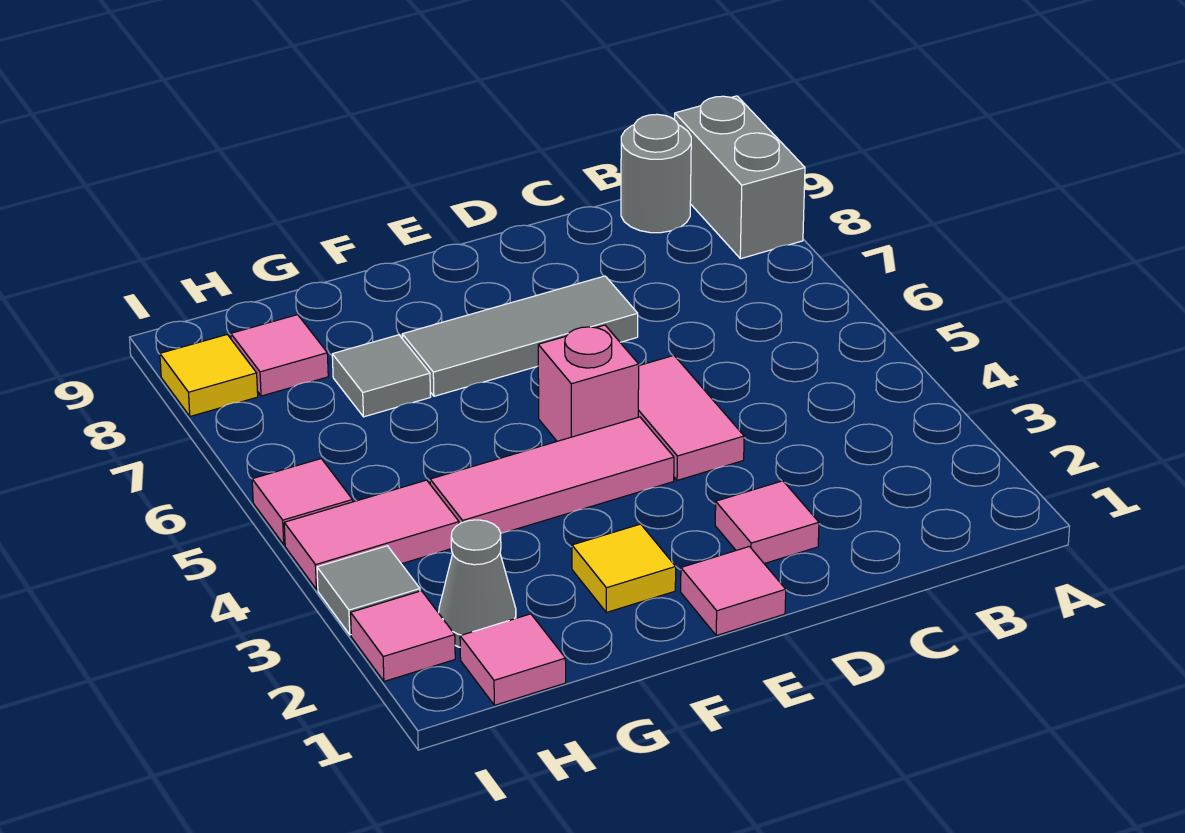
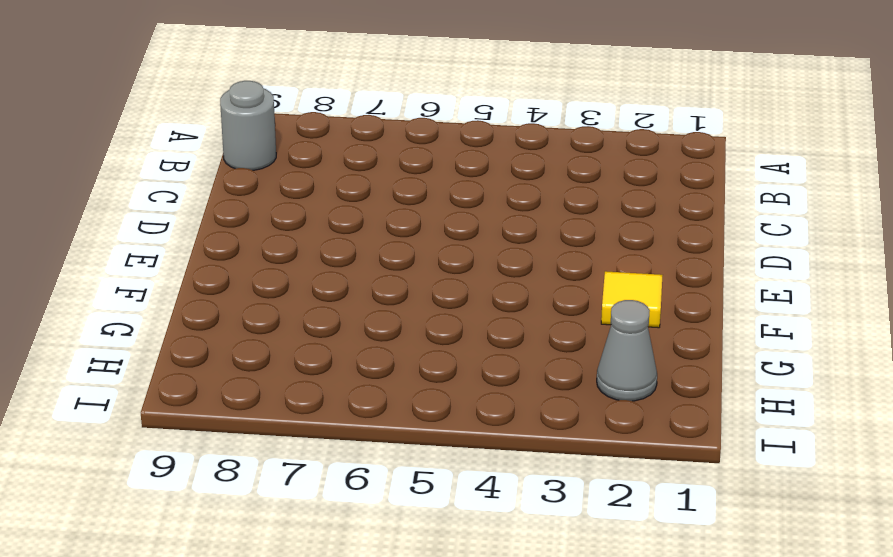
none -> grey 1x2 brick [675,96,805,259]
none -> pink 1x1 tile [715,481,819,564]
none -> pink 1x2 tile [638,355,744,480]

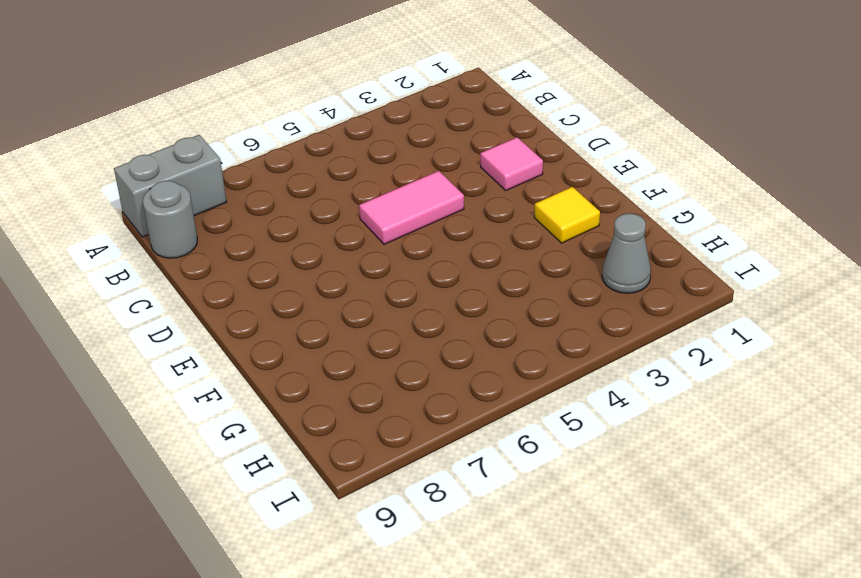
none -> grey 1x3 tile [402,276,638,396]
none -> pink 1x1 tile [681,546,786,636]
none -> pink 1x3 tile [430,417,674,533]

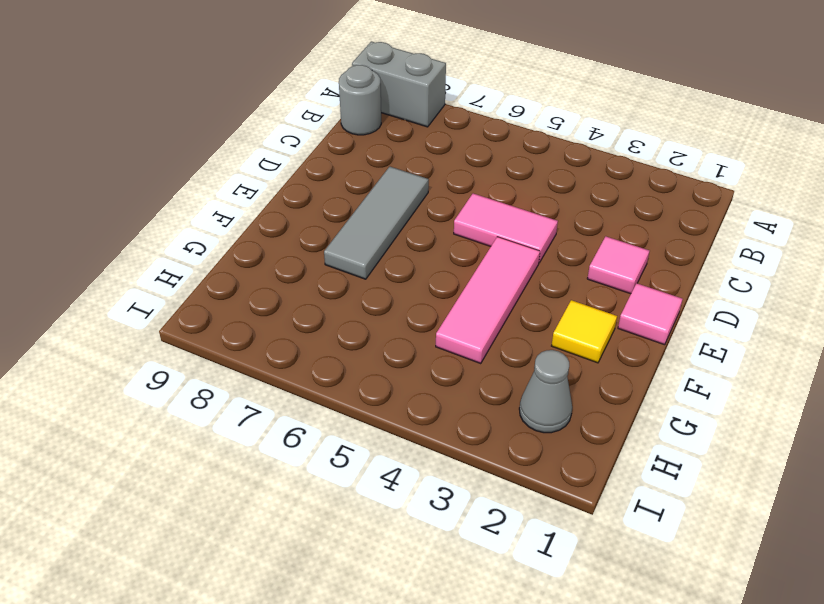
none -> pink 1x1 brick [538,325,639,441]
none -> grey 1x1 tile [332,335,431,417]
none -> pink 1x1 tile [460,614,566,705]

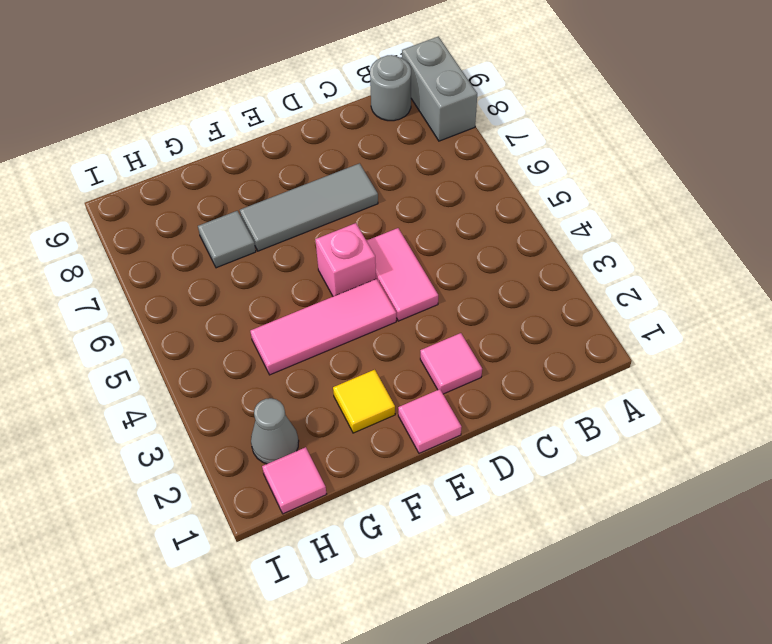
none -> pink 1x2 tile [284,480,459,589]
none -> pink 1x1 tile [231,315,328,396]
none -> pink 1x1 tile [351,591,455,681]

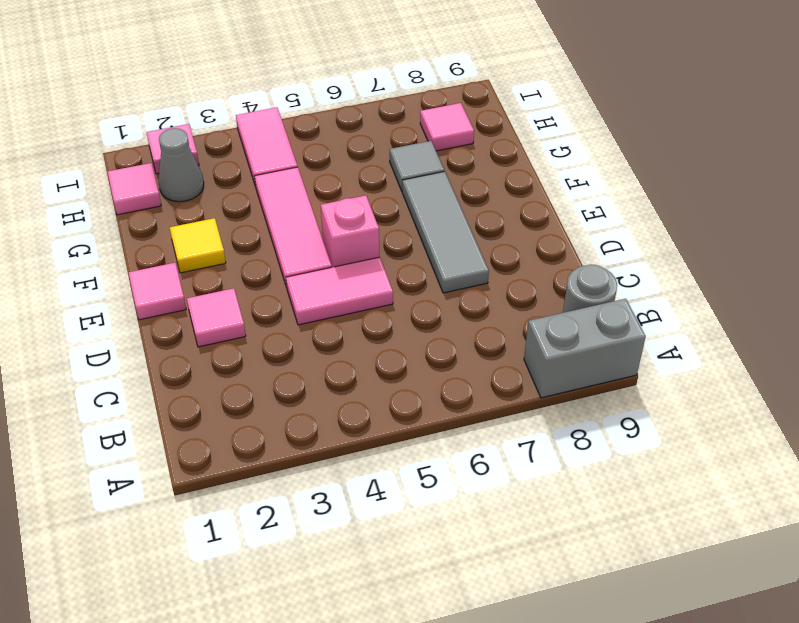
none -> grey 1x1 tile [317,546,420,635]
none -> pink 1x1 tile [252,459,353,545]
none -> yellow 1x1 tile [160,335,258,416]

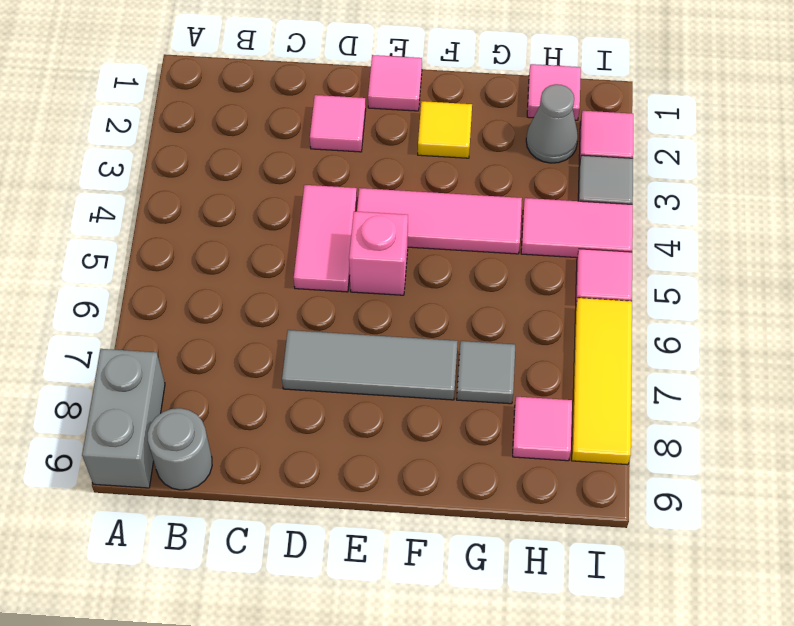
yellow 1x3 tile [572,298,632,465] -> yellow 1x1 tile [160,335,258,416]

